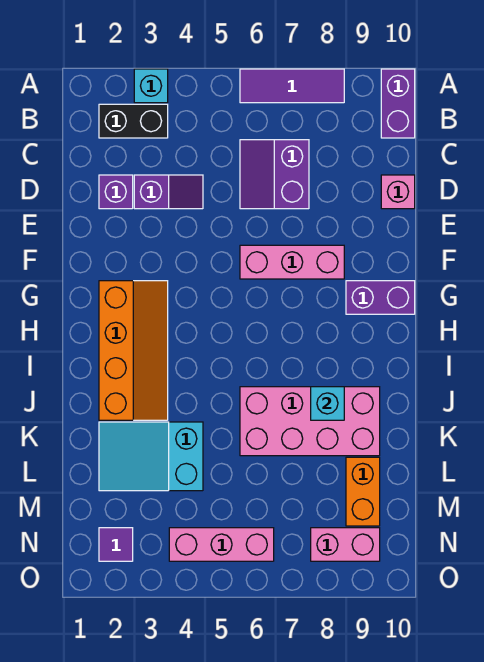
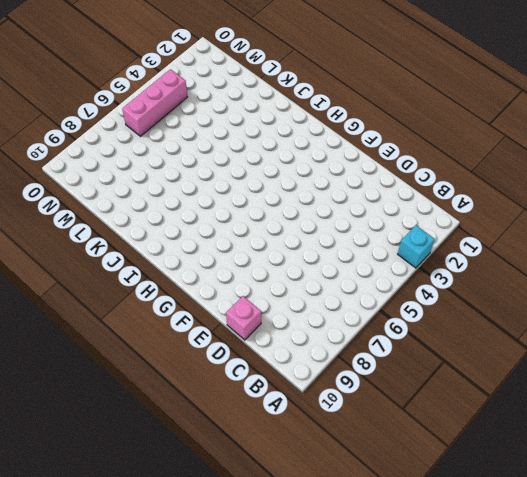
none -> purple 1x3 tile [240,69,344,103]
none -> purple 1x2 brick [381,69,415,138]
none -> black 1x2 brick [99,104,168,138]

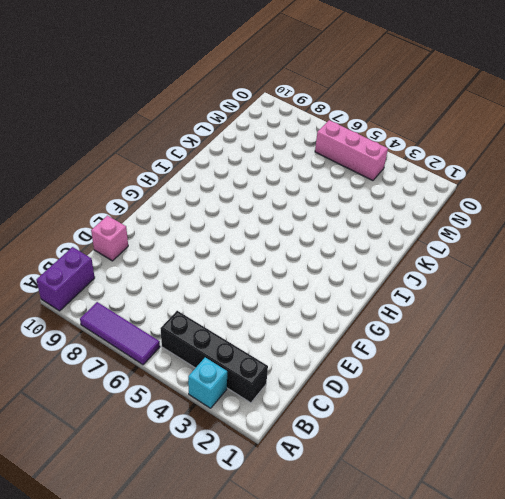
black 1x4 brick [160,311,268,403] -> black 1x2 brick [99,104,168,138]
none -> purple 2x2 slope [240,140,309,209]
none -> purple 1x1 brick [99,175,133,209]
none -> purple 1x2 slope [134,175,203,209]

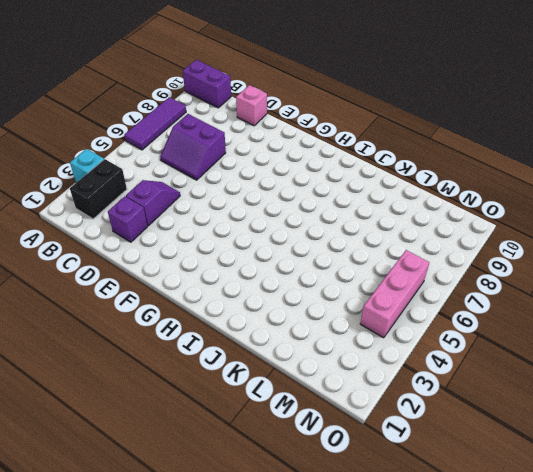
none -> pink 1x3 brick [240,245,344,279]
none -> orange 2x4 slope [99,281,168,420]
none -> purple 1x2 brick [346,281,415,314]

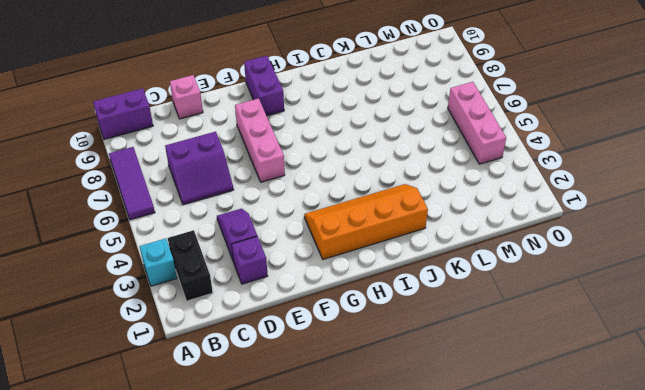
none -> pink 2x4 brick [240,387,380,456]
none -> cyan 2x3 slope [99,422,203,491]
none -> orange 1x2 brick [346,457,380,526]

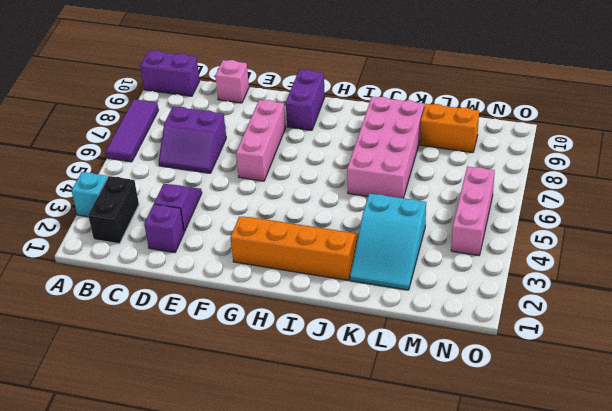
none -> purple 1x1 tile [99,528,133,561]
none -> pink 1x2 brick [311,528,380,561]
none -> cyan 1x1 brick [311,387,344,420]

